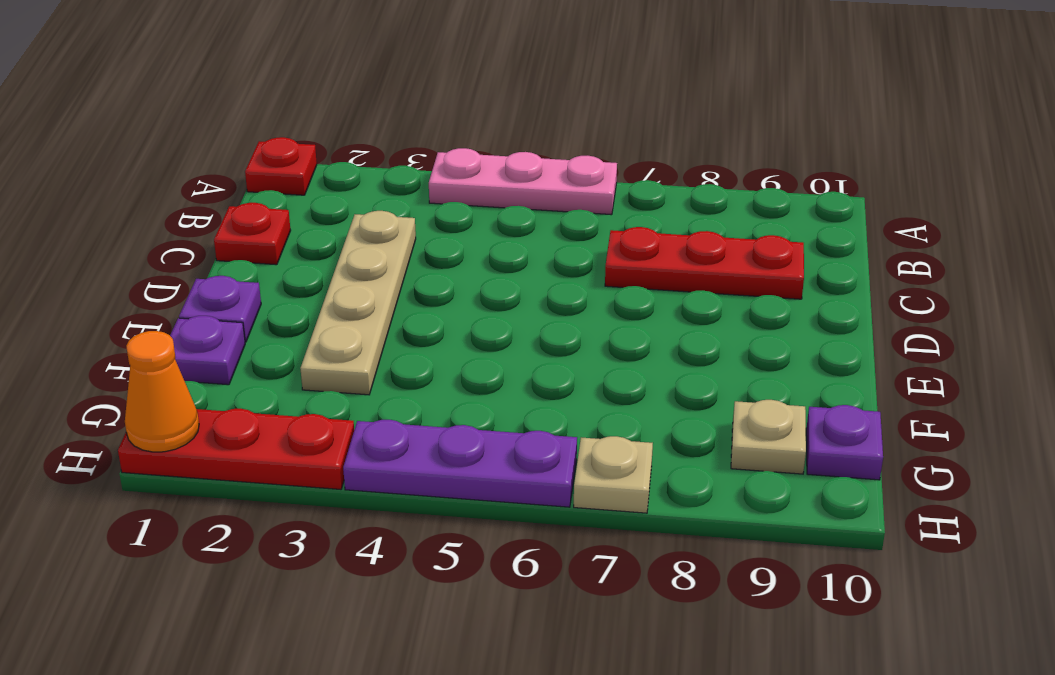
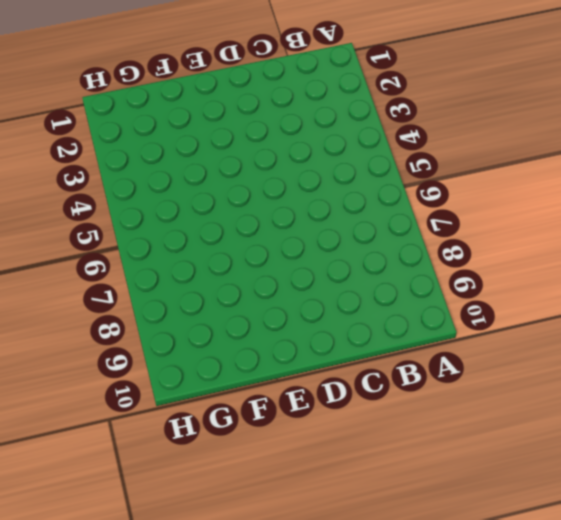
none -> red 1x1 plate [245,137,317,195]
none -> pink 1x3 plate [429,148,617,215]
none -> red 1x1 plate [214,203,291,265]

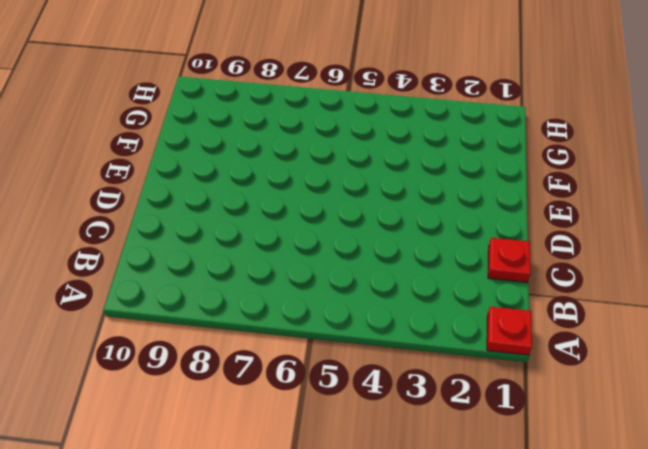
none -> pink 1x3 plate [429,148,617,215]
none -> tan 1x4 plate [300,211,416,395]
none -> red 1x3 plate [605,227,804,299]

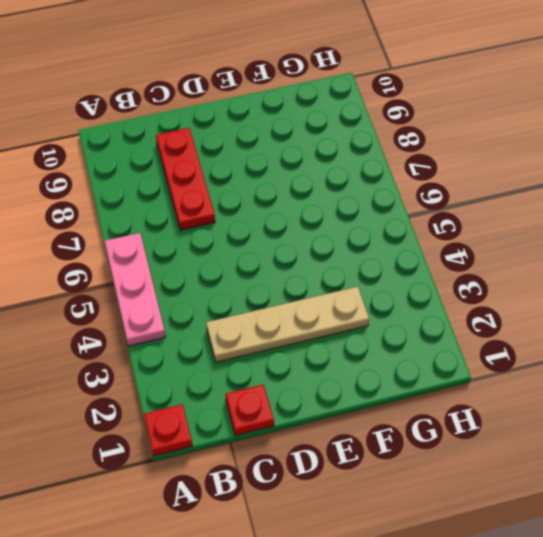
none -> purple 1x1 plate [179,276,261,342]
none -> purple 1x1 plate [170,316,245,385]
none -> tan 1x1 plate [731,400,806,474]

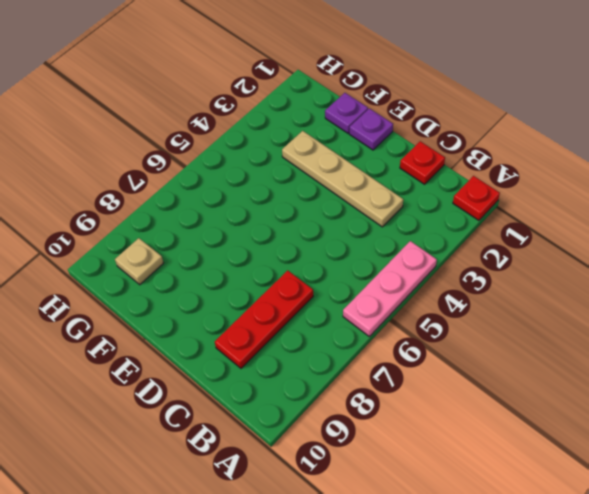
none -> purple 1x1 plate [806,405,883,480]
none -> red 1x3 plate [118,409,354,489]
none -> purple 1x3 plate [343,420,577,507]

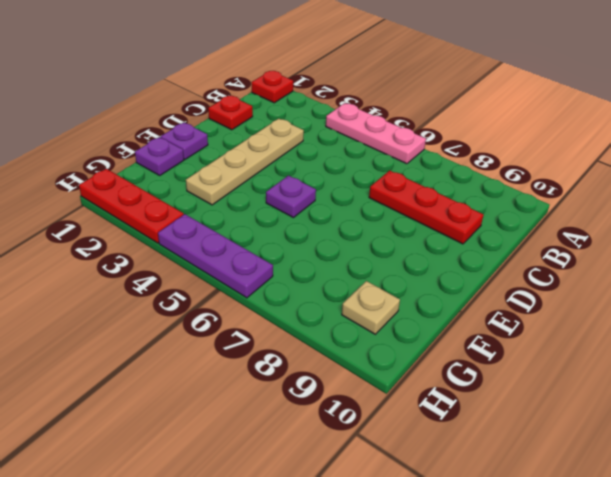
purple 1x1 plate [266,176,316,218] -> purple 1x1 plate moved to [806,405,883,480]
none -> tan 1x1 plate [574,436,653,513]
none -> orange 1x1 cone [125,331,199,452]

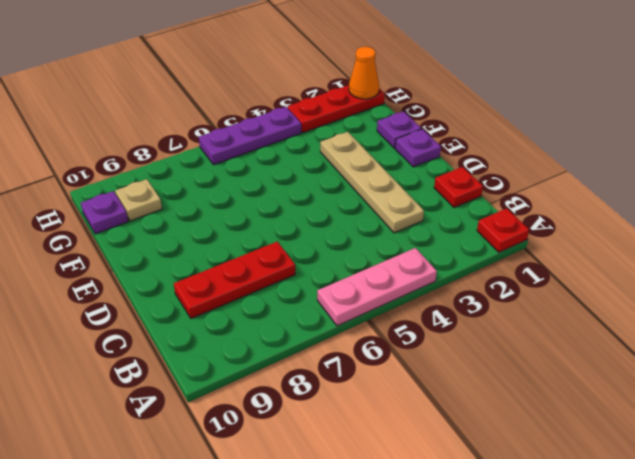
none -> tan 1x1 plate [574,436,653,513]

